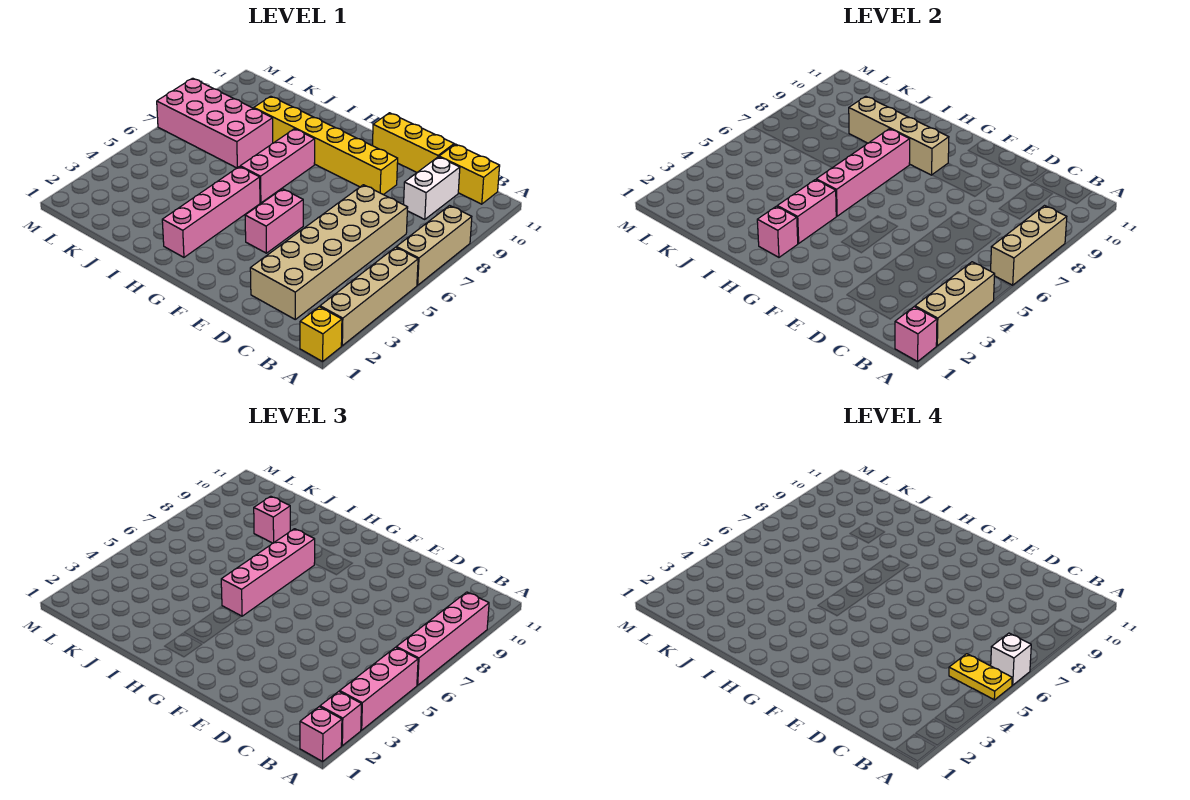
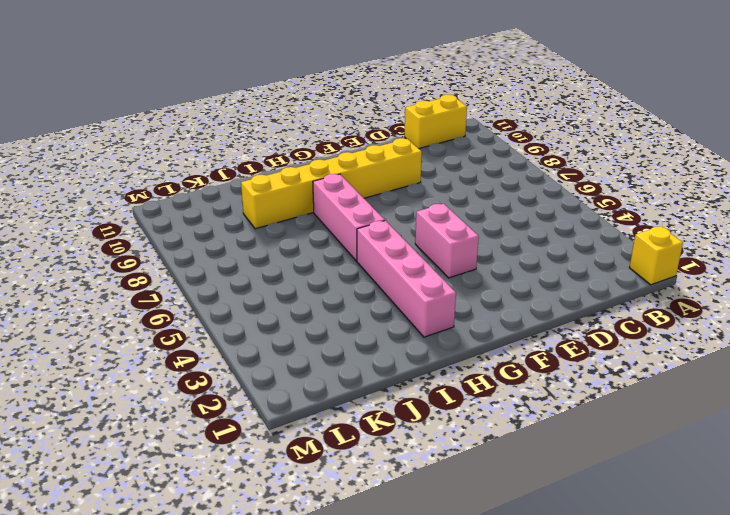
none -> tan 1x4 brick [320,247,418,346]
none -> tan 1x3 brick [396,206,472,285]
none -> tan 2x6 brick [250,185,408,319]

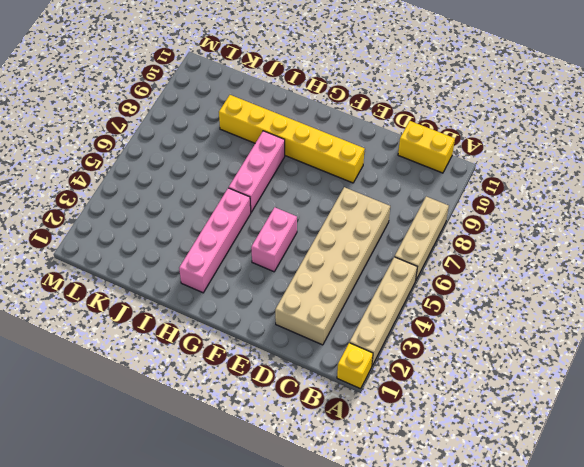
none -> white 1x2 brick [404,157,460,220]
none -> yellow 1x3 brick [373,113,454,172]
none -> pink 2x4 brick [157,78,273,168]

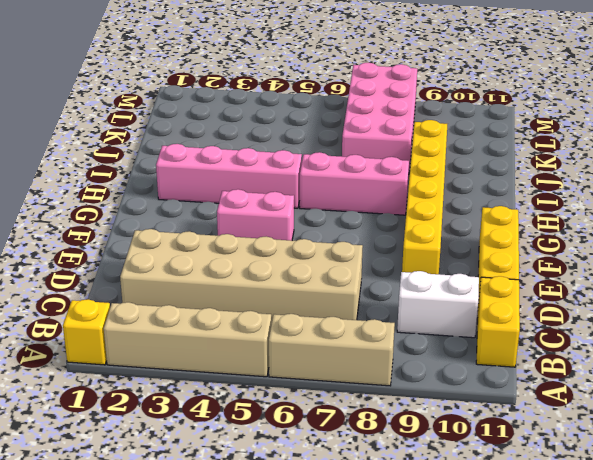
none -> pink 1x1 brick [895,307,937,361]
none -> tan 1x3 brick [915,262,995,346]
none -> tan 1x3 brick [991,206,1067,285]

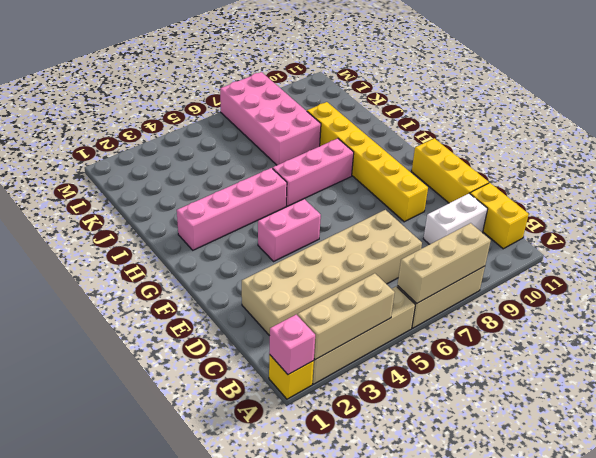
none -> tan 1x4 brick [849,96,949,175]
none -> pink 1x1 brick [757,206,798,257]
none -> pink 1x2 brick [777,180,836,243]

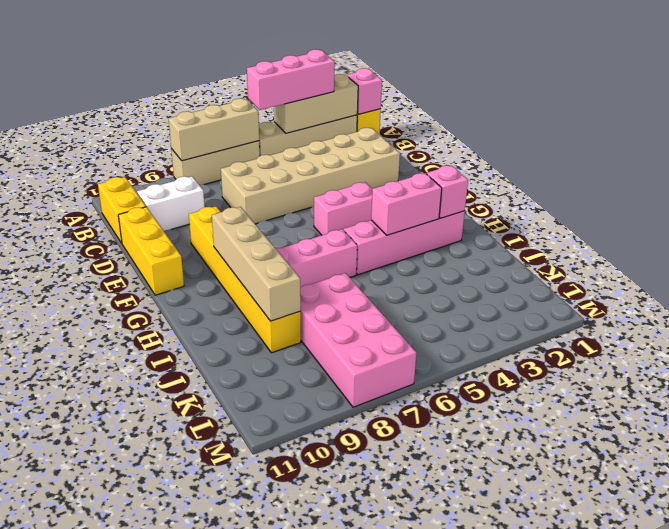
none -> pink 1x4 brick [816,129,910,216]
none -> pink 1x1 brick [300,707,342,761]
none -> pink 1x1 brick [320,691,361,746]

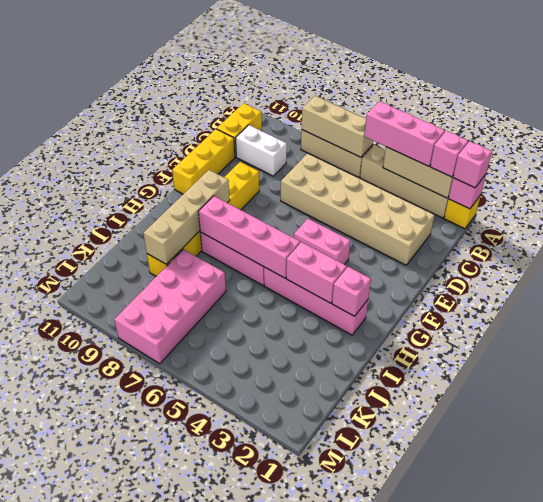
none -> pink 1x4 brick [396,592,489,685]
none -> pink 1x4 brick [221,529,315,616]
none -> pink 1x1 brick [254,496,290,543]

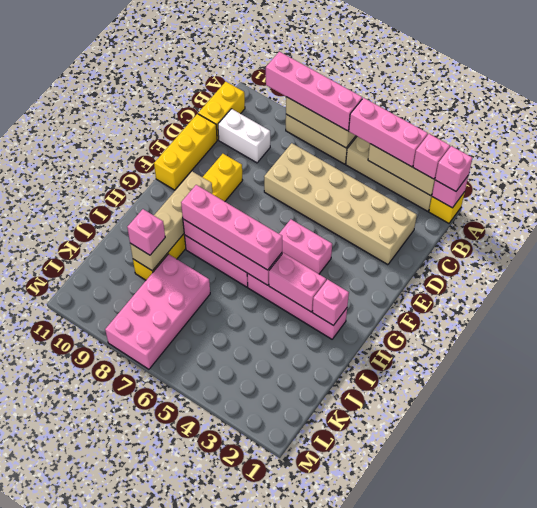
none -> yellow 1x2 plate [949,654,1012,700]
none -> white 1x1 brick [991,633,1031,685]

